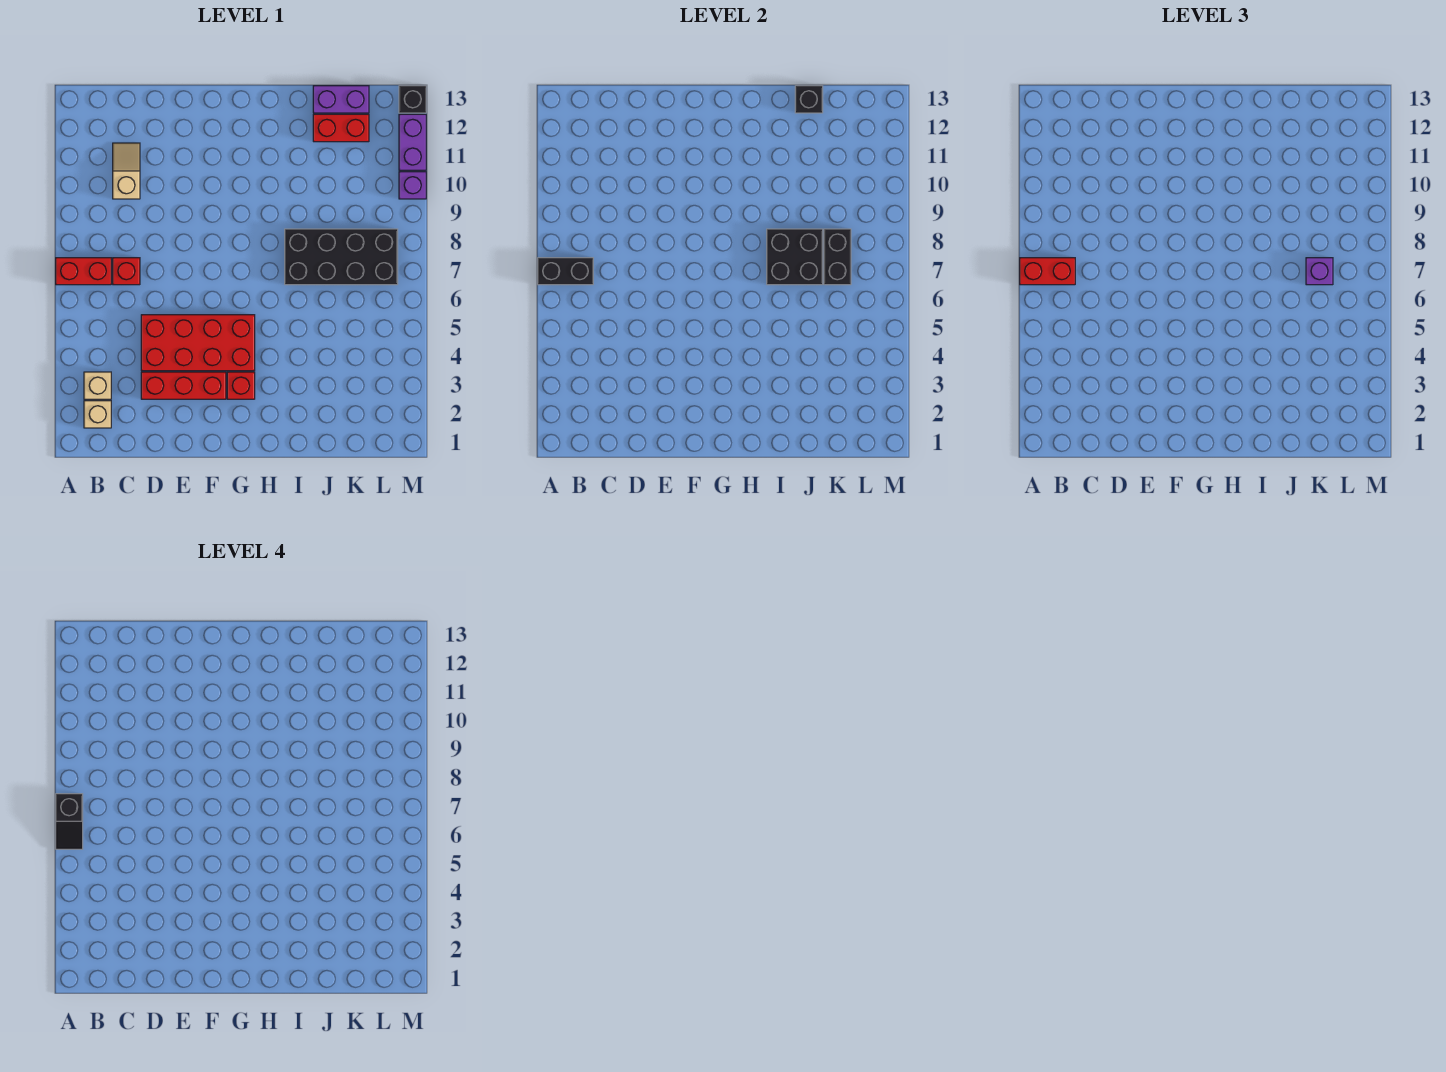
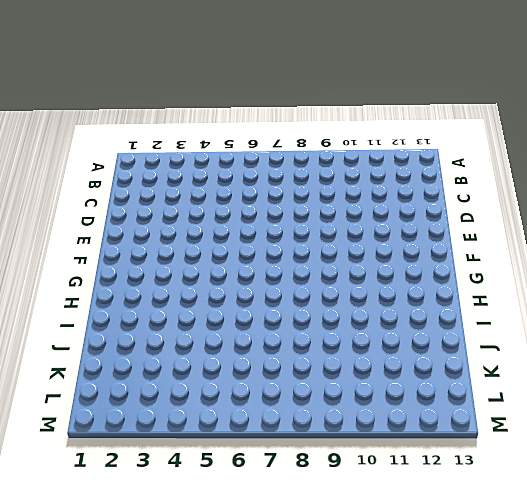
none -> red 1x2 brick [56,258,111,285]
none -> tan 1x1 brick [84,401,111,428]
none -> tan 1x1 brick [84,372,111,399]

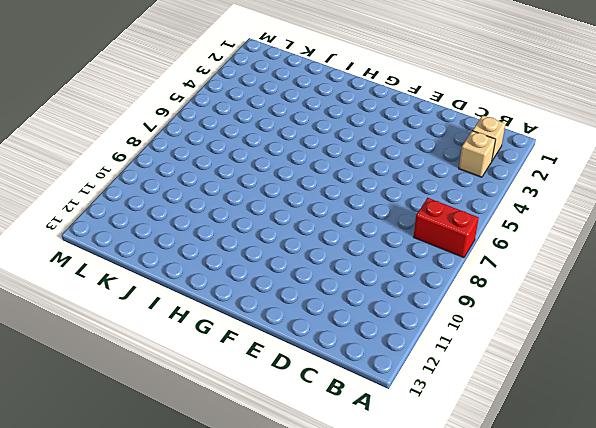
none -> red 1x1 brick [113,258,140,285]
none -> tan 1x2 slope [113,143,140,199]
none -> red 1x3 brick [141,372,226,399]

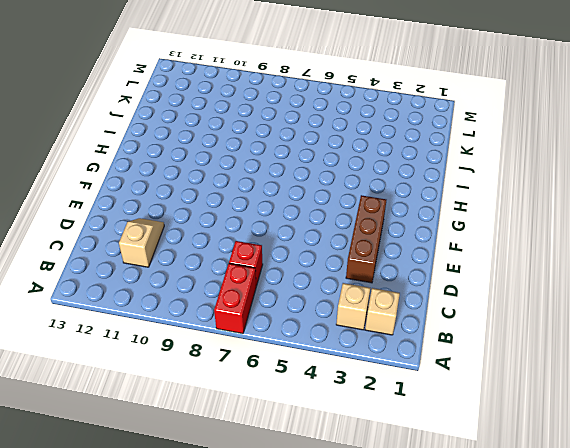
tan 1x2 slope [119,218,164,267] -> tan 1x2 slope turned to [113,143,140,199]
brown 1x3 brick [346,195,386,283] -> red 1x3 brick [141,372,226,399]
none -> red 2x4 brick [141,315,255,371]
none -> red 1x1 brick [227,372,255,399]
none -> black 2x4 brick [285,229,398,285]

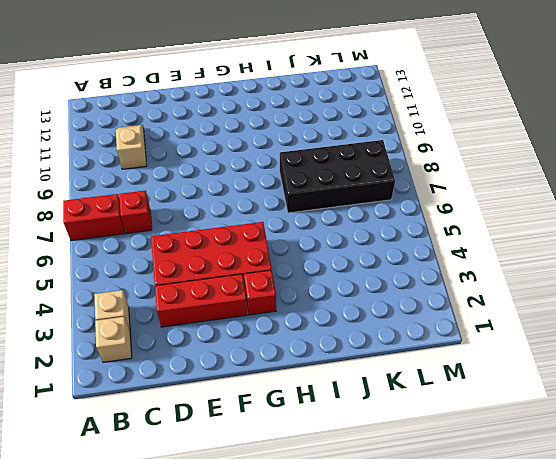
none -> red 1x2 brick [313,114,369,142]
none -> purple 1x2 brick [313,86,369,113]
none -> purple 1x1 brick [399,172,426,199]

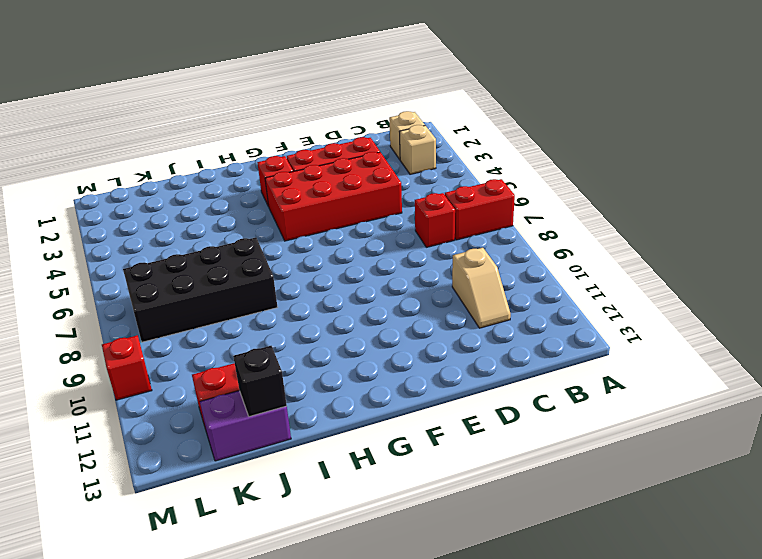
red 1x1 brick [102,335,152,400] -> purple 1x1 brick [399,172,426,199]
none -> purple 1x2 brick [399,114,426,170]
none -> black 1x1 brick [399,86,426,113]
none -> black 1x2 brick [538,258,593,285]

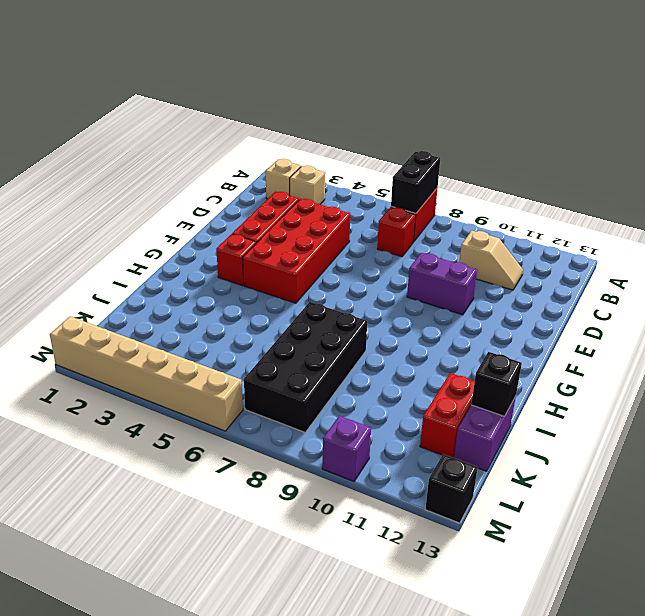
purple 1x2 brick [407,253,477,315] -> purple 1x2 brick moved to [399,114,426,170]
tan 1x6 brick [50,316,243,431] -> none
none -> black 2x2 brick [767,229,823,285]
none -> black 1x2 brick [824,229,851,285]
none -> red 1x2 brick [1020,258,1075,285]

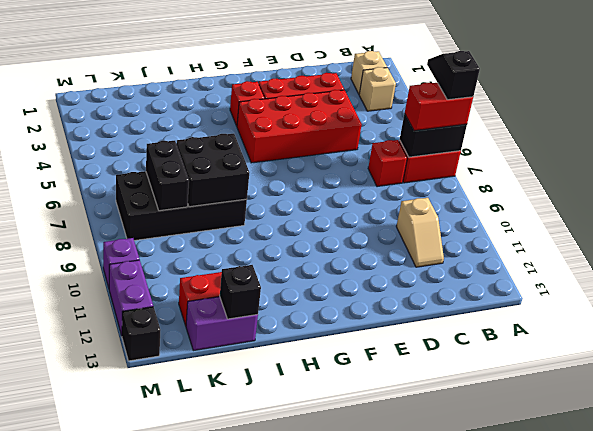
none -> purple 1x1 brick [1306,258,1333,285]

